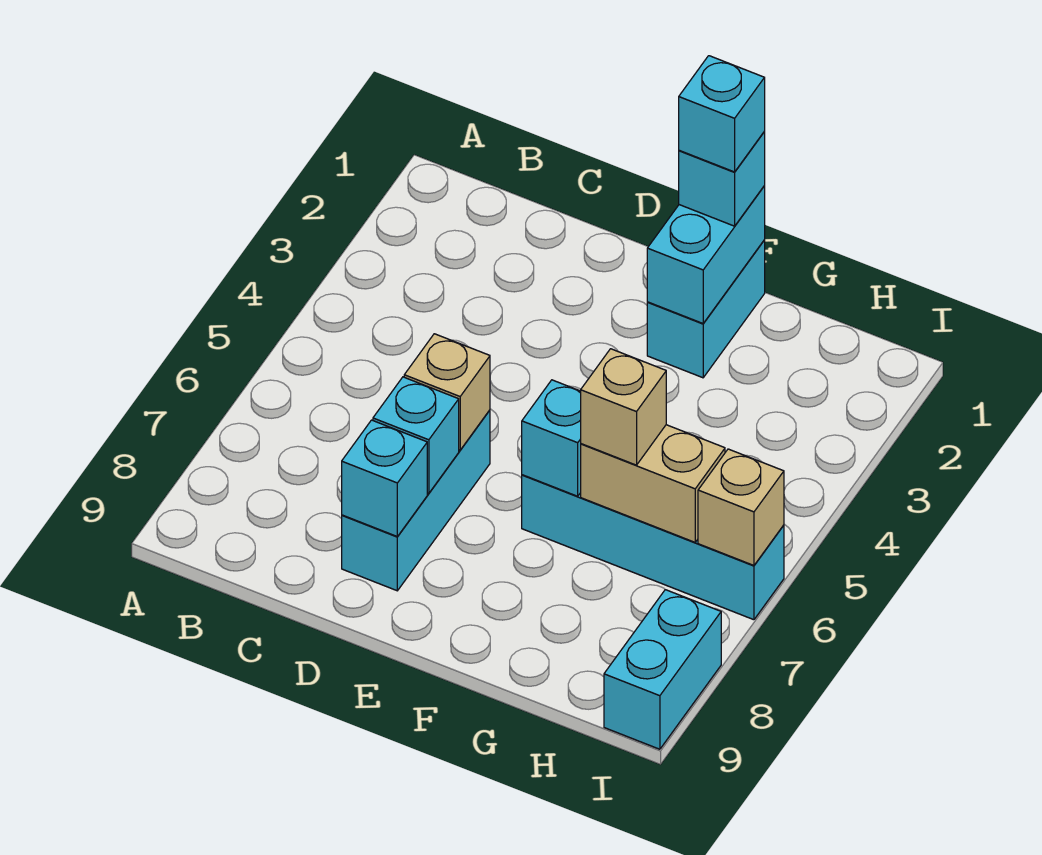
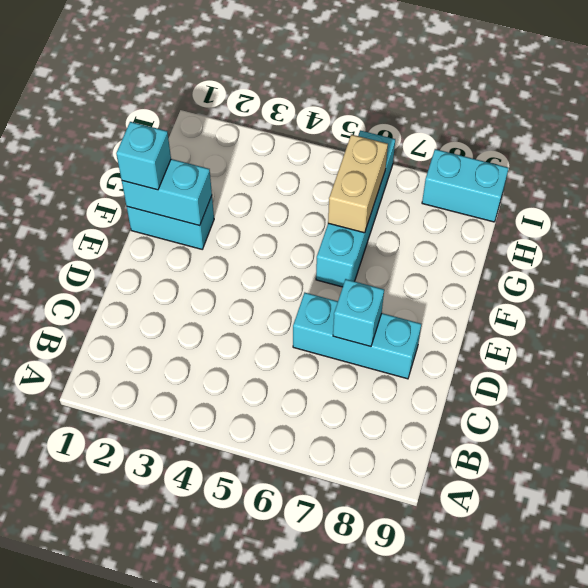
none -> tan 1x1 brick [404,334,490,450]
none -> cyan 1x1 brick [342,420,427,537]
none -> cyan 1x1 brick [522,380,581,496]

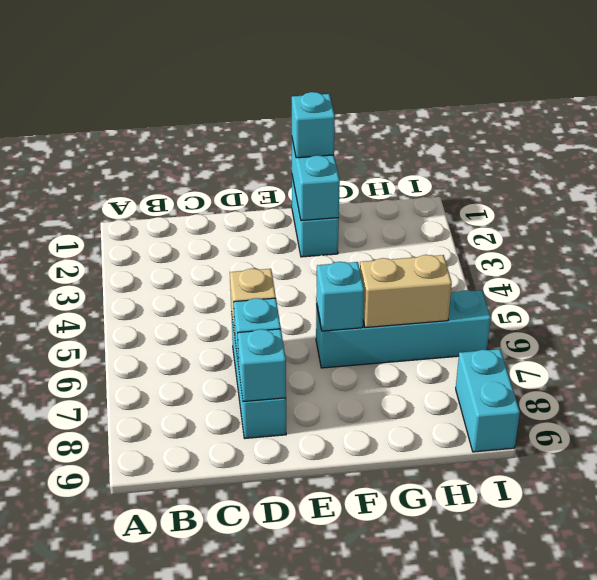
none -> tan 1x1 brick [698,449,784,565]
none -> tan 1x1 brick [581,349,666,465]
none -> cyan 1x1 brick [679,56,765,172]

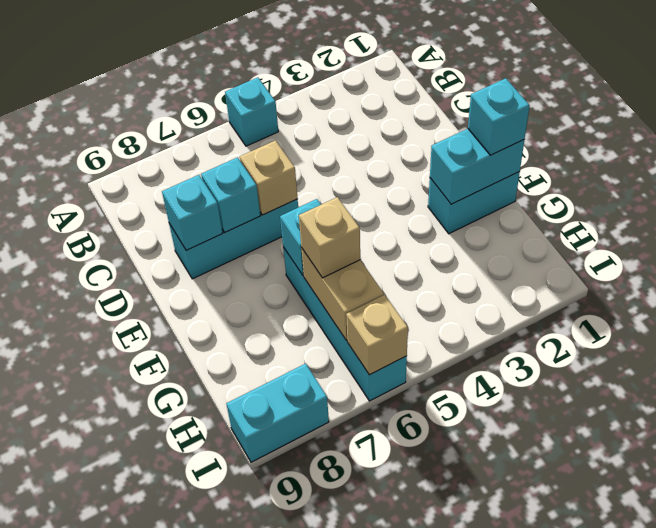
cyan 1x1 brick [225,77,278,146] -> cyan 1x1 brick moved to [679,56,765,172]

